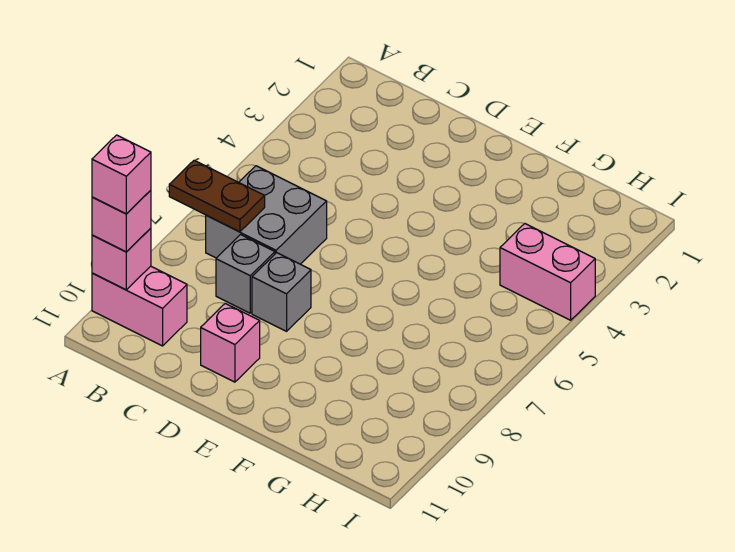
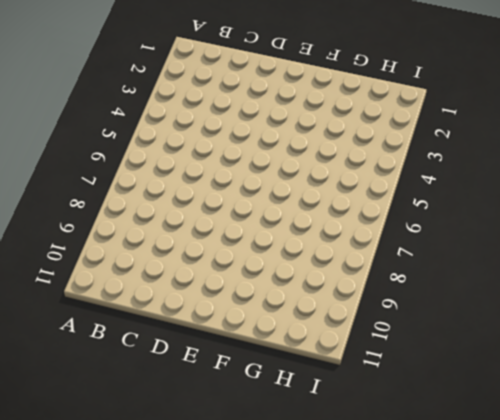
none -> pink 1x2 brick [92,266,187,346]
none -> grey 2x2 brick [206,166,327,264]

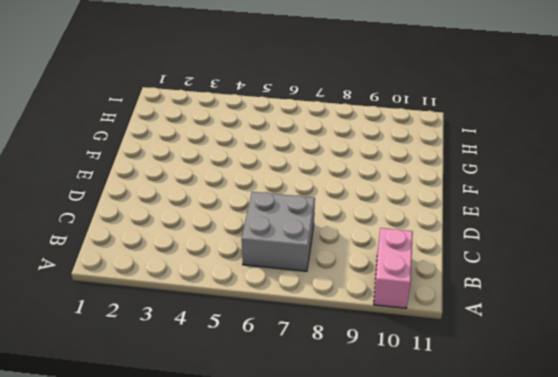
none -> grey 1x1 brick [216,235,275,313]
none -> grey 1x1 brick [252,253,311,331]

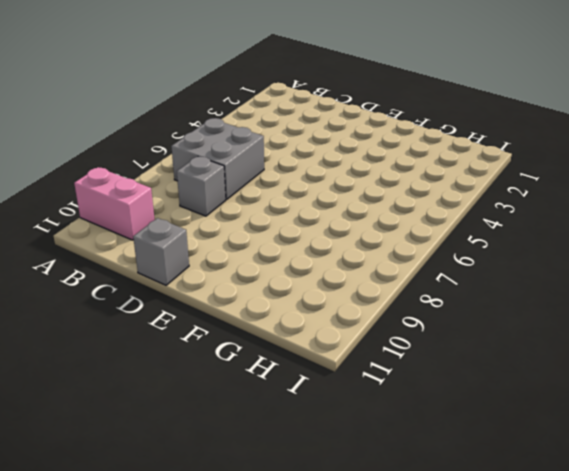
grey 1x1 brick [133,218,189,285] -> grey 1x1 brick moved to [252,253,311,331]
none -> pink 1x1 brick [201,304,260,382]
none -> pink 1x2 brick [500,224,595,320]

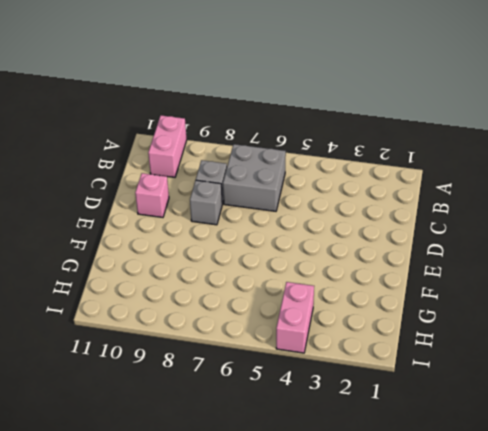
none -> brown 1x2 plate [169,160,265,232]
none -> pink 1x1 brick [92,228,151,290]

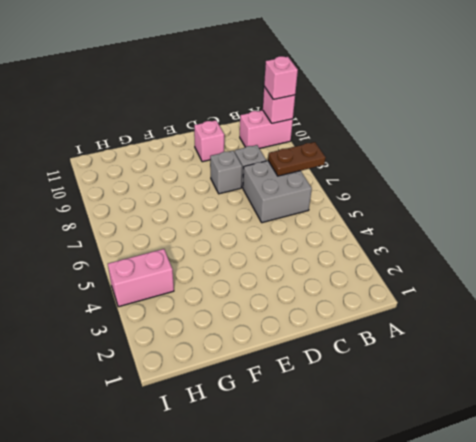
none -> pink 1x1 brick [92,135,151,214]

